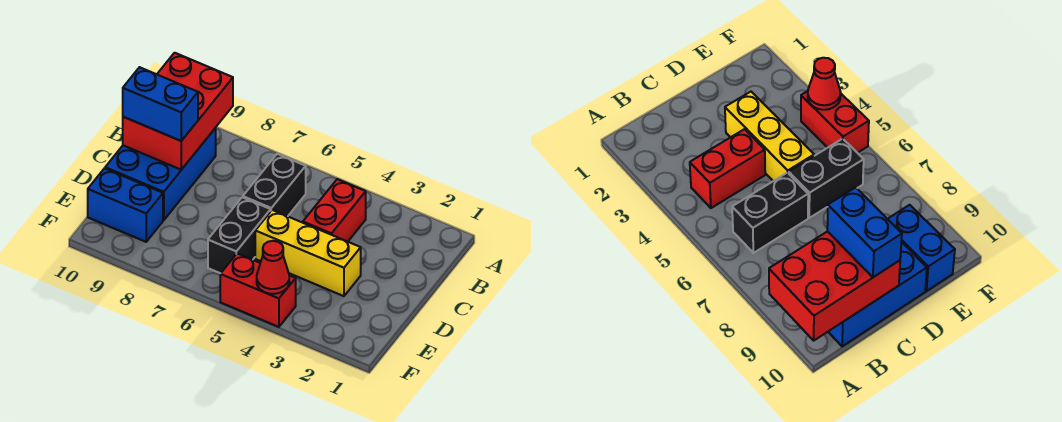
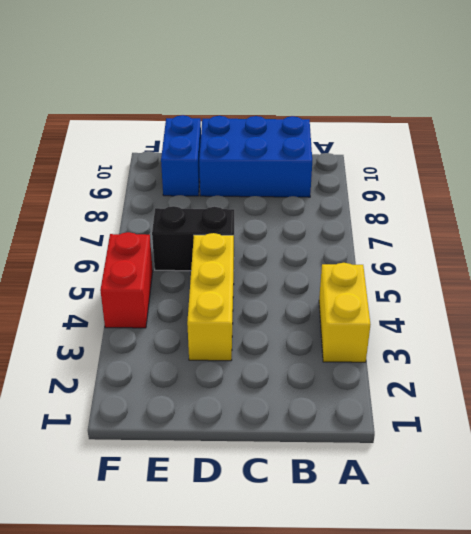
yellow 1x2 brick [319,263,370,362] -> none
none -> red 1x2 brick [303,179,366,242]
none -> black 1x2 brick [243,154,306,216]

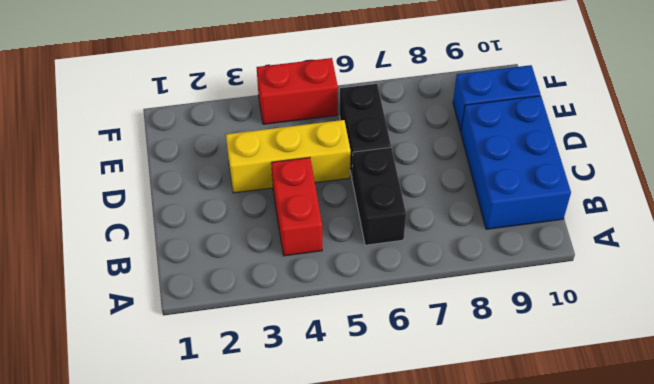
none -> red 2x3 brick [123,53,233,170]
none -> red 1x1 cone [257,241,289,294]

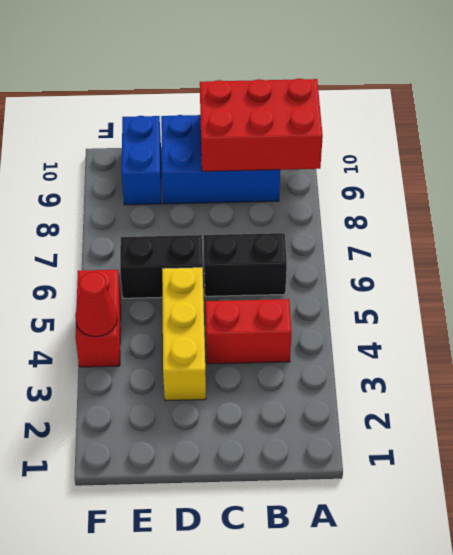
none -> blue 1x2 brick [123,67,198,141]

